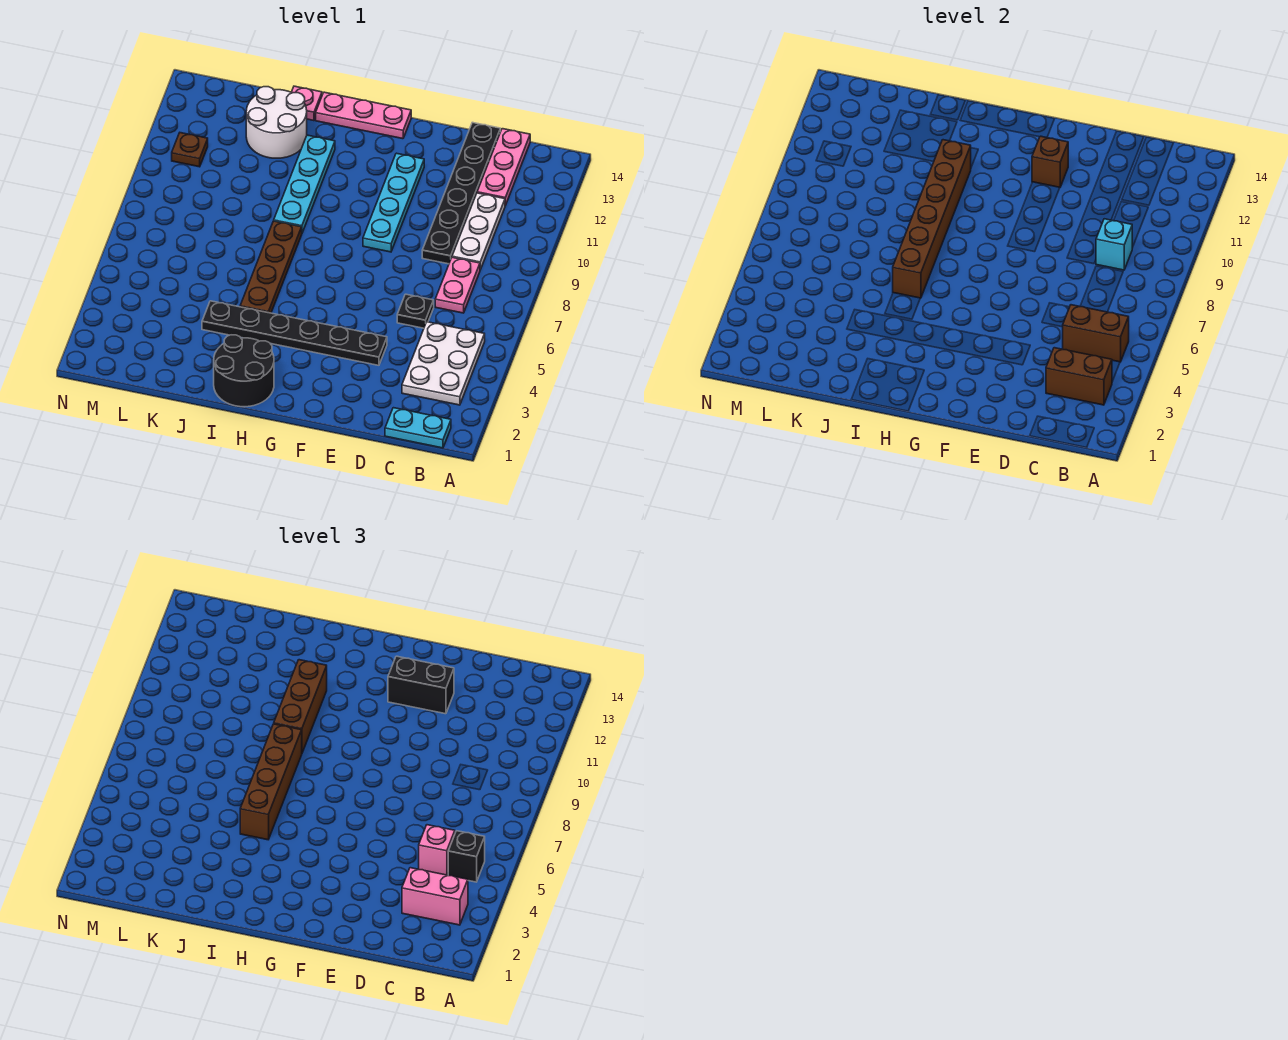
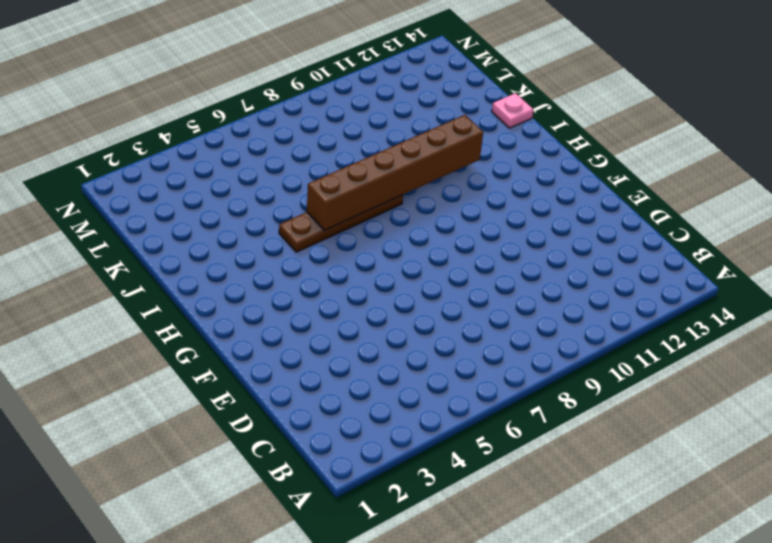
none -> cyan 1x2 plate [385,408,451,448]
none -> white 2x3 plate [402,322,485,405]
none -> pink 1x2 plate [435,257,480,313]

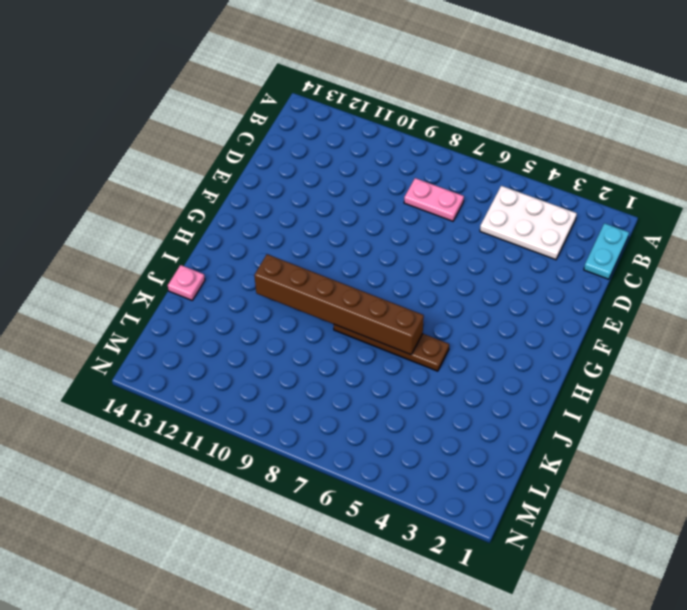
none -> white 1x3 plate [452,193,505,270]
none -> pink 1x3 plate [477,129,530,206]
none -> black 1x1 plate [397,294,434,328]

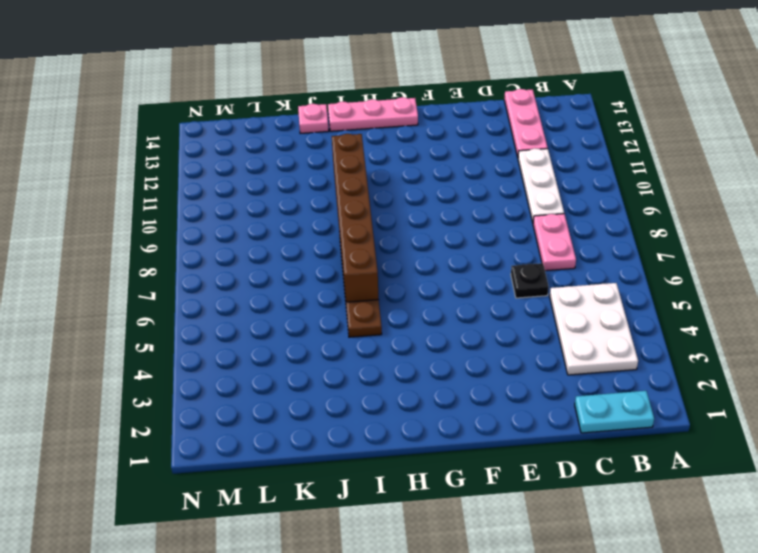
none -> black 1x6 plate [422,122,500,264]
none -> black 1x6 plate [202,301,387,365]
none -> cyan 1x4 plate [363,153,424,252]

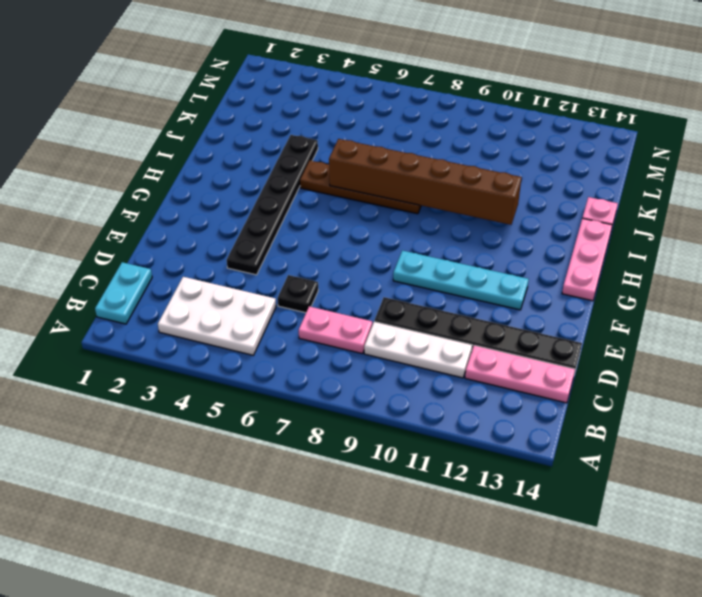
none -> black 2x2 round brick [214,335,274,407]
none -> cyan 1x4 plate [274,135,335,233]
none -> white 2x2 round brick [246,87,307,158]

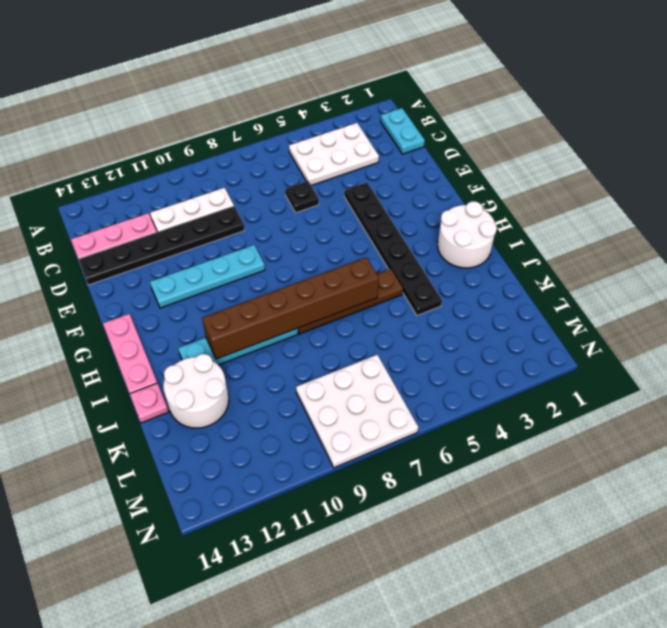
white 2x2 round brick [438,201,497,268] -> black 2x2 round brick [214,335,274,407]
white 3x3 plate [296,355,418,468] -> none
none -> pink 1x2 plate [435,257,480,313]
none -> brown 1x1 plate [172,133,208,167]
none -> brown 1x2 brick [1046,348,1112,405]

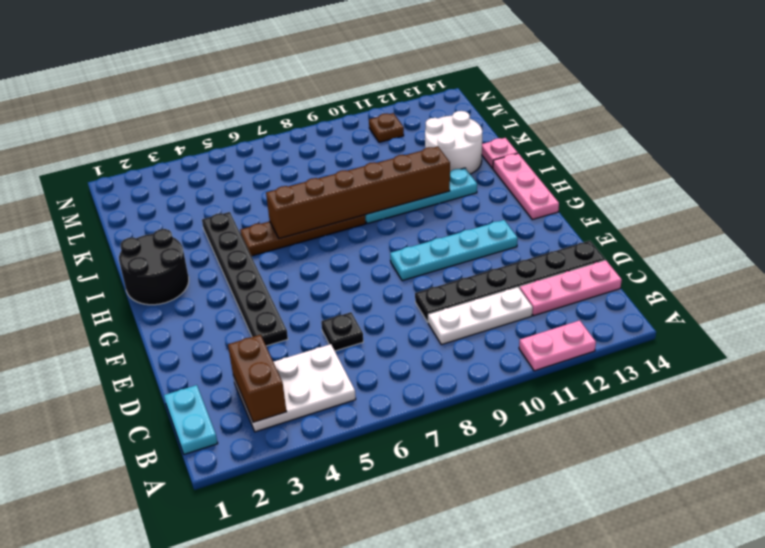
pink 1x2 plate [519,320,596,371] -> pink 1x2 plate moved to [435,257,480,313]
none -> brown 1x2 brick [1063,305,1129,362]
none -> cyan 1x1 brick [1096,219,1132,270]
none -> brown 1x1 brick [1032,136,1068,187]

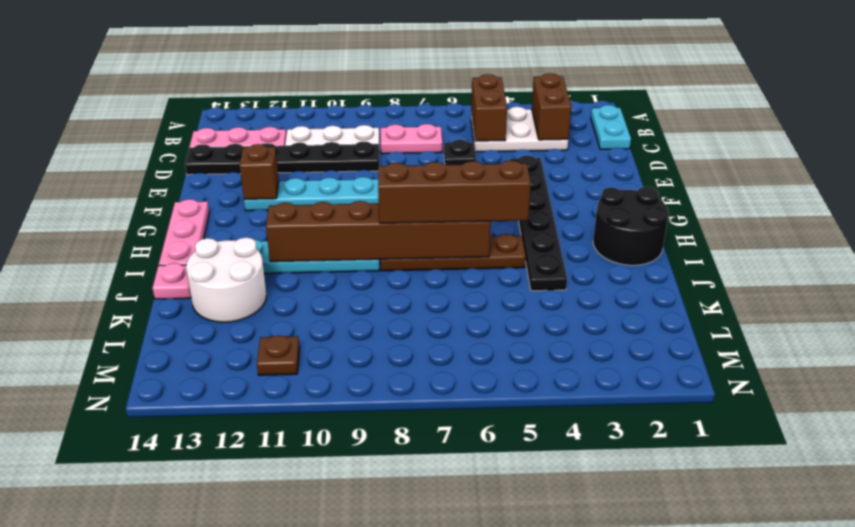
none -> cyan 1x1 brick [1096,219,1132,270]
none -> pink 1x2 brick [402,868,468,925]
none -> black 1x1 brick [448,831,485,882]

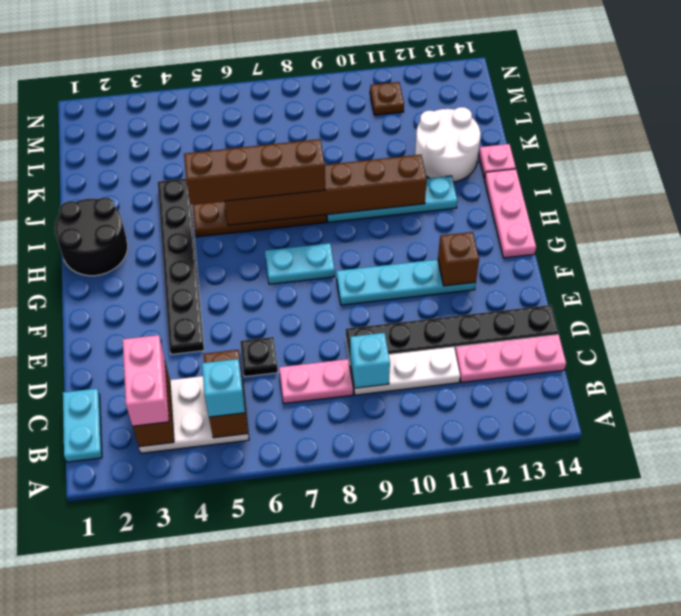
cyan 1x1 brick [202,359,245,417] -> black 1x1 brick [448,831,485,882]
cyan 1x2 plate [265,243,335,284] -> none
none -> pink 1x1 brick [419,825,455,875]
none -> black 1x2 brick [388,656,454,714]
none -> brown 1x3 brick [274,660,327,753]

